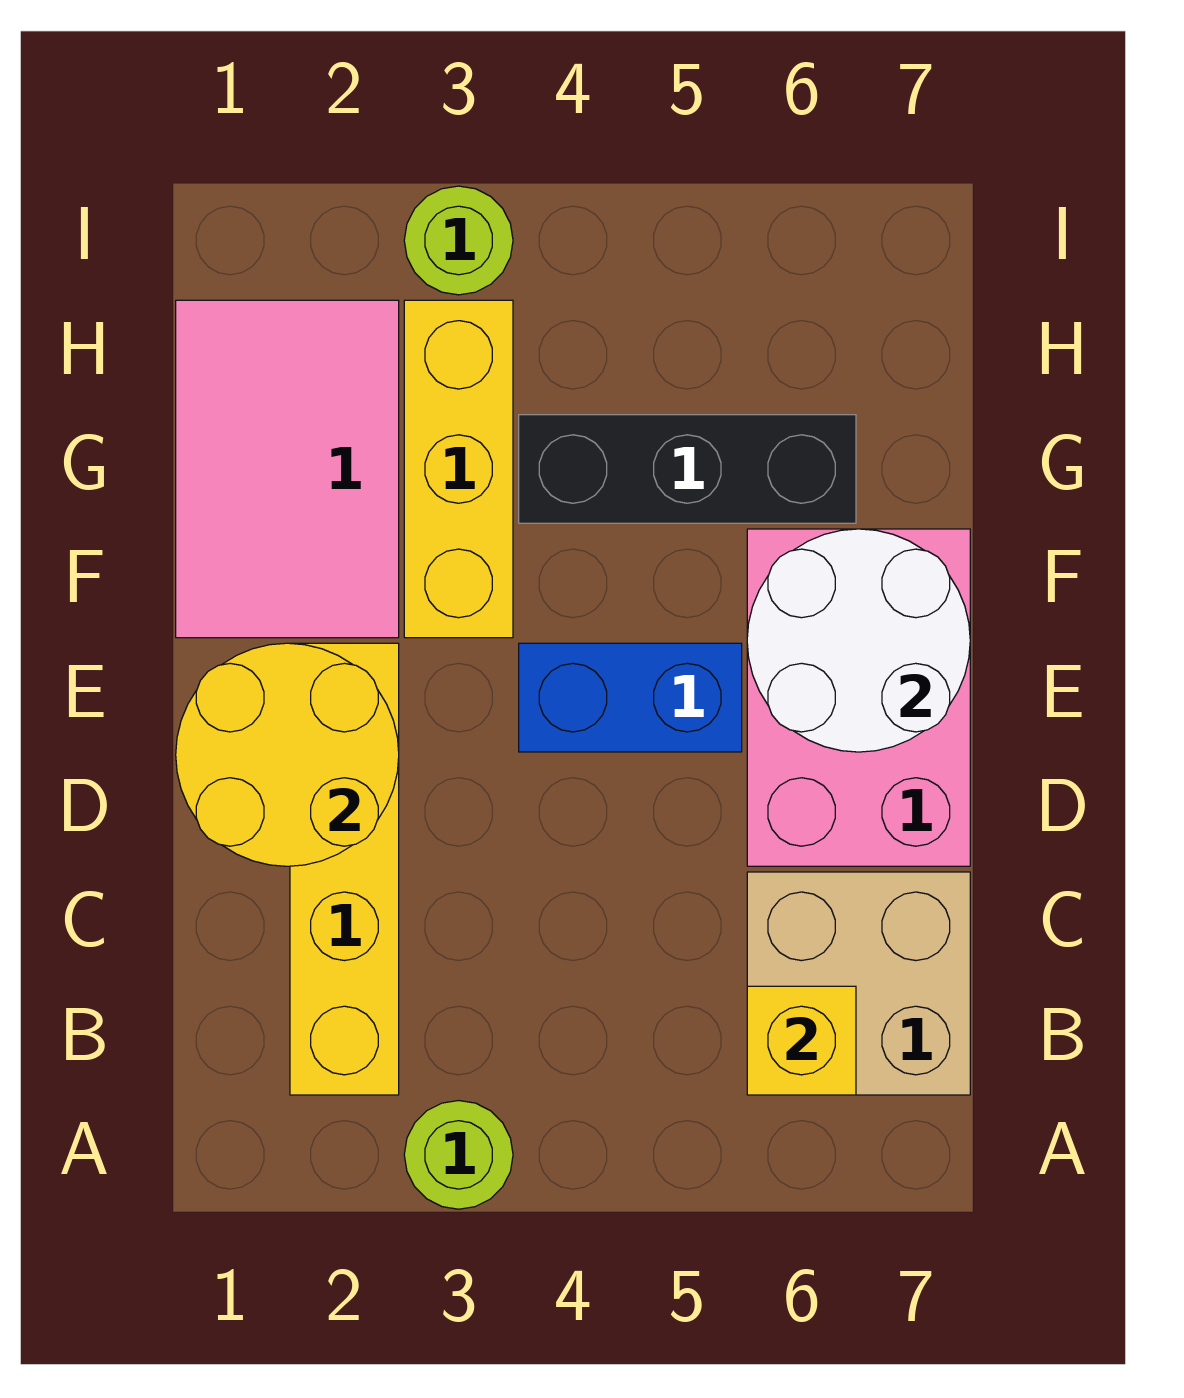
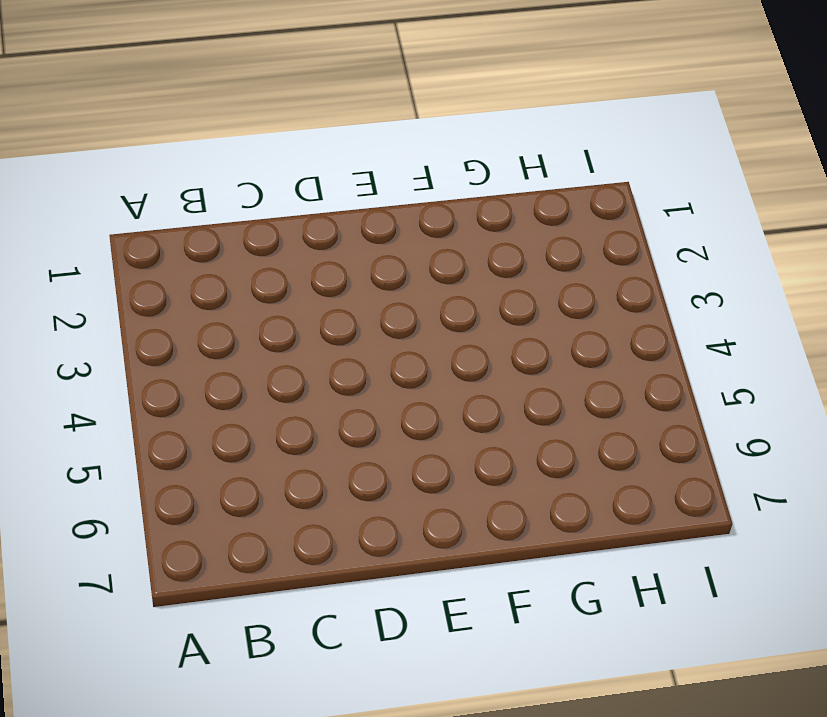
none -> lime 1x1 round brick [404,1101,513,1209]
none -> yellow 1x4 brick [290,643,399,1095]
none -> tan 2x2 brick [747,872,970,1095]

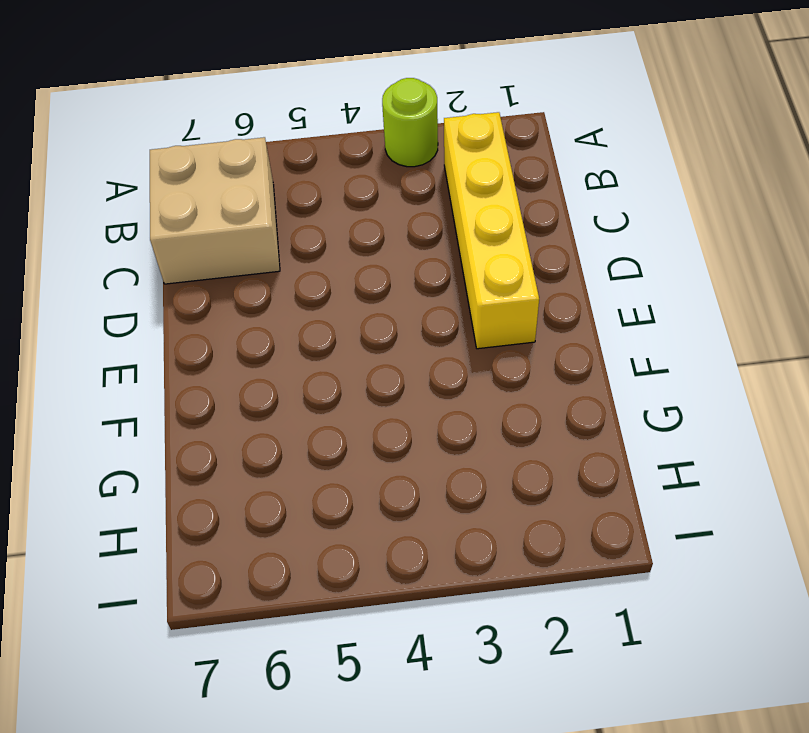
none -> pink 2x3 brick [747,529,970,866]
none -> blue 1x2 brick [519,643,742,752]
none -> pink 2x3 tile [176,300,399,638]

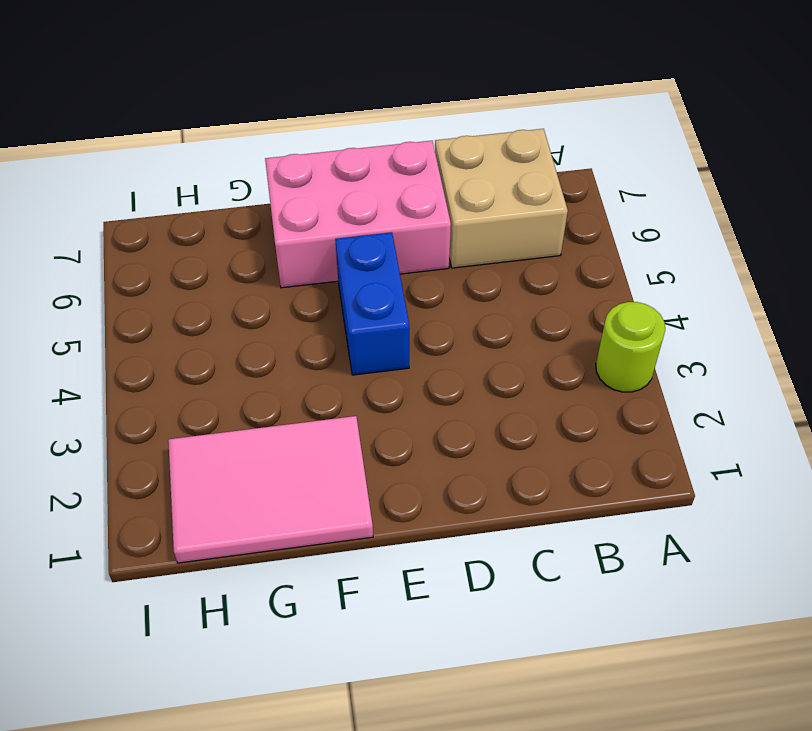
none -> yellow 1x4 brick [290,643,399,1095]
none -> yellow 1x3 brick [404,300,513,638]
none -> black 1x3 brick [519,415,856,523]

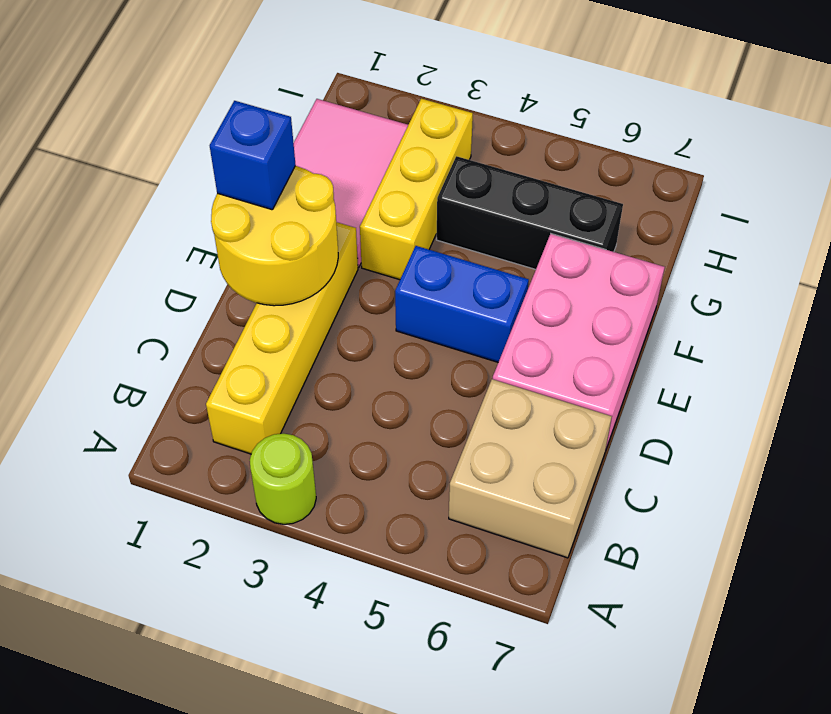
blue 1x1 brick [210,101,296,210] -> none
none -> lime 1x1 round brick [404,186,513,295]
none -> yellow 1x1 brick [747,986,856,1095]
none -> white 2x2 round brick [747,529,970,752]

